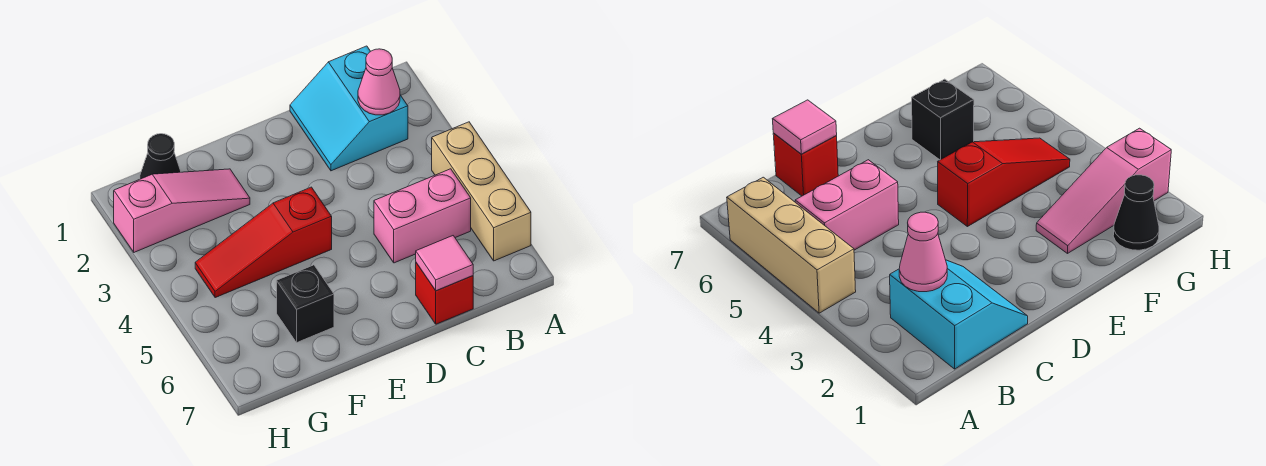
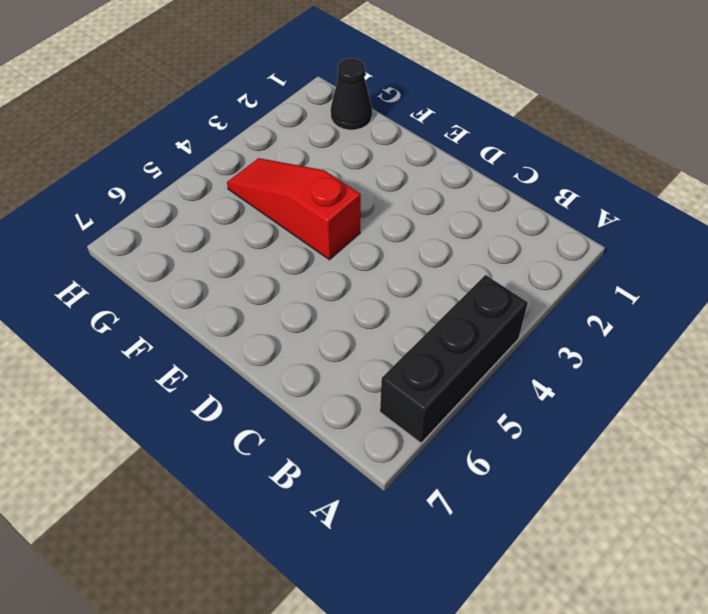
black 1x3 brick [380,275,528,443] -> tan 1x3 brick [432,122,531,261]
none -> cyan 2x2 slope [290,46,408,171]
none -> pink 1x2 brick [374,169,471,263]

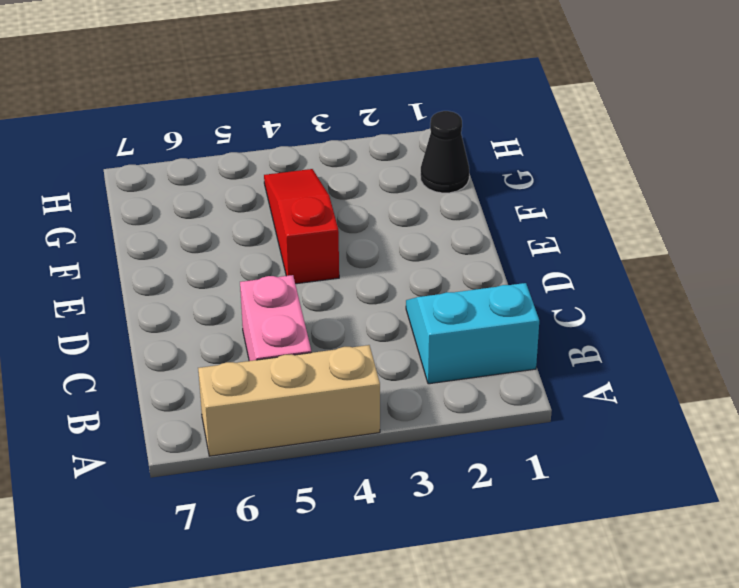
none -> red 1x1 brick [416,263,473,324]
none -> pink 1x3 slope [114,169,250,252]

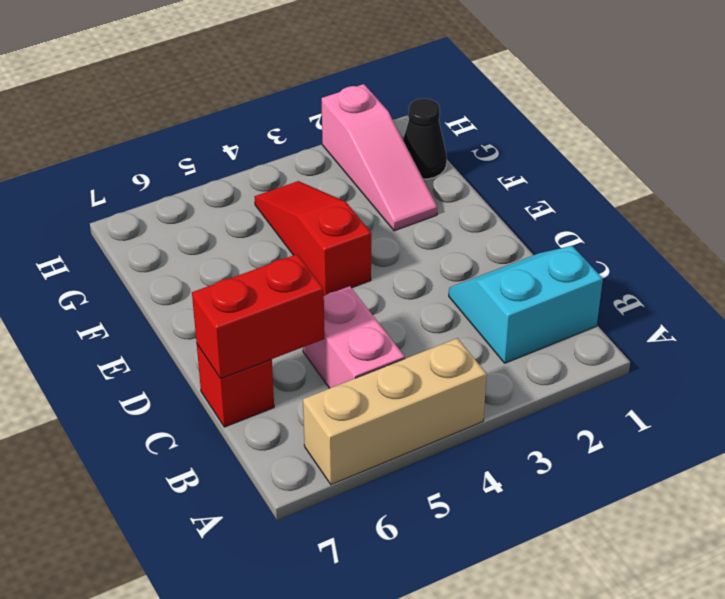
red 1x2 brick [192,254,325,379] -> pink 1x1 tile [416,236,473,291]
none -> black 1x1 brick [277,265,334,342]
none -> pink 1x1 cone [358,49,400,115]

